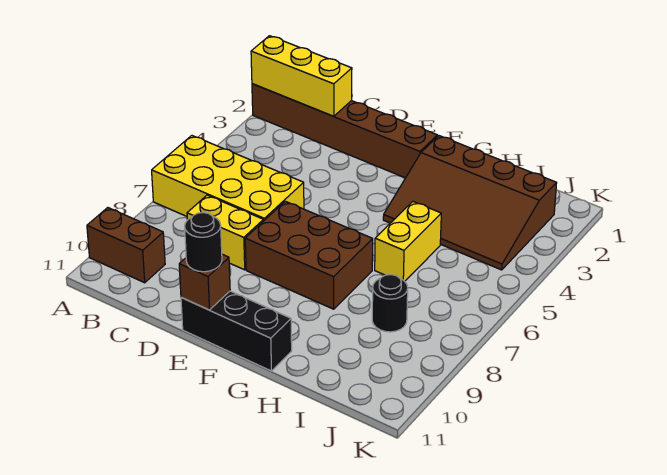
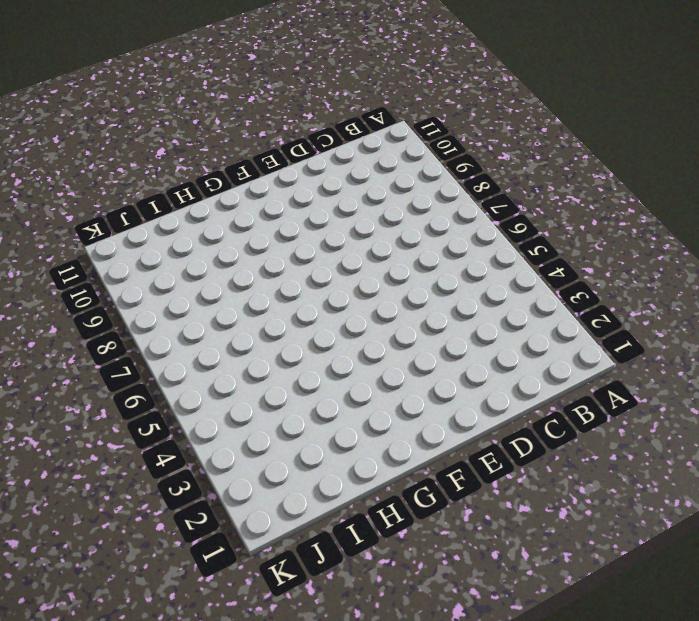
none -> brown 1x6 brick [252,84,437,178]
none -> yellow 2x4 brick [152,136,304,220]
none -> brown 1x2 brick [87,208,165,283]

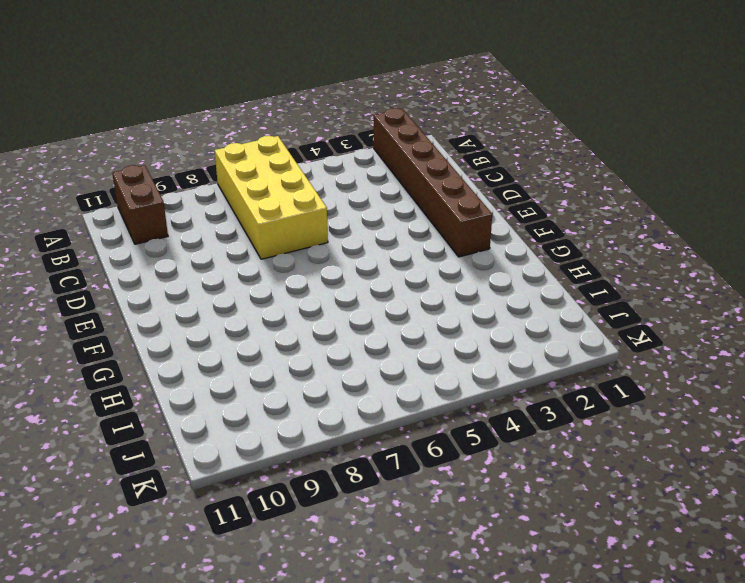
none -> yellow 1x2 brick [187,195,264,270]
none -> brown 2x3 brick [245,201,373,309]
none -> black 1x3 brick [181,291,292,371]

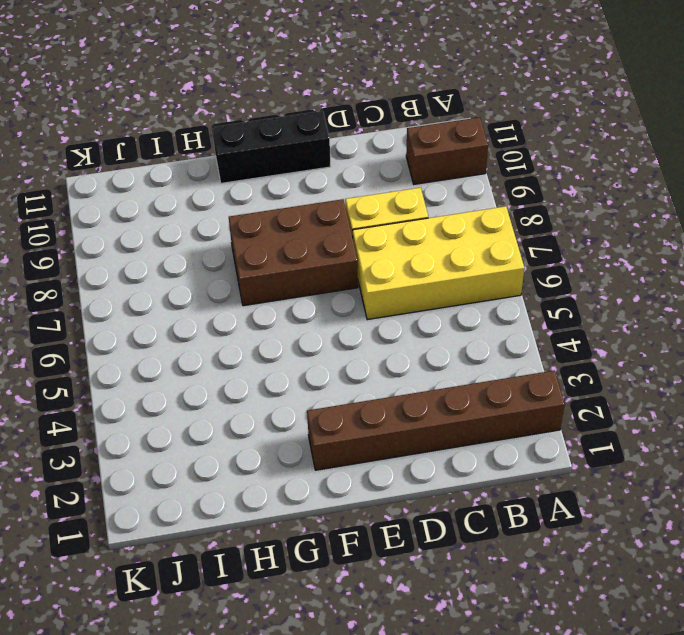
none -> brown 3x4 slope [383,136,557,270]
none -> yellow 1x2 brick [375,202,441,281]
none -> black 1x1 round brick [372,275,408,332]

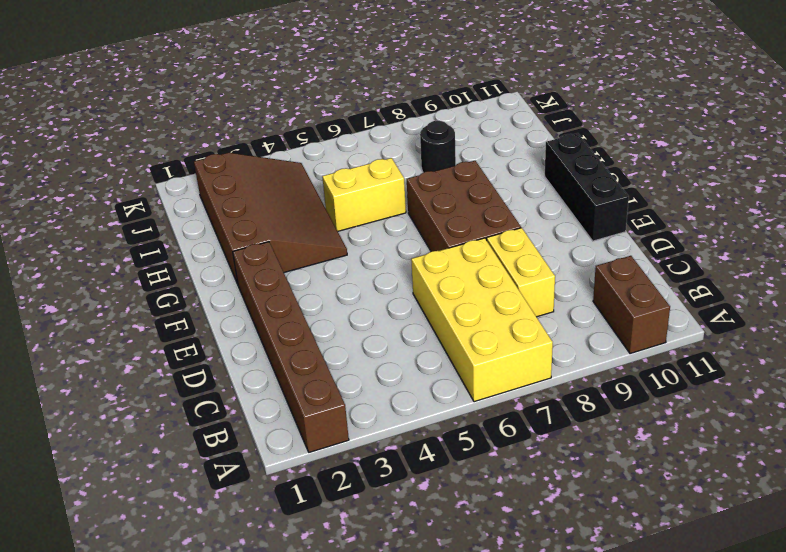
none -> yellow 1x3 brick [251,36,352,116]
none -> brown 1x1 brick [179,254,230,310]
none -> black 1x1 round brick [185,213,222,272]

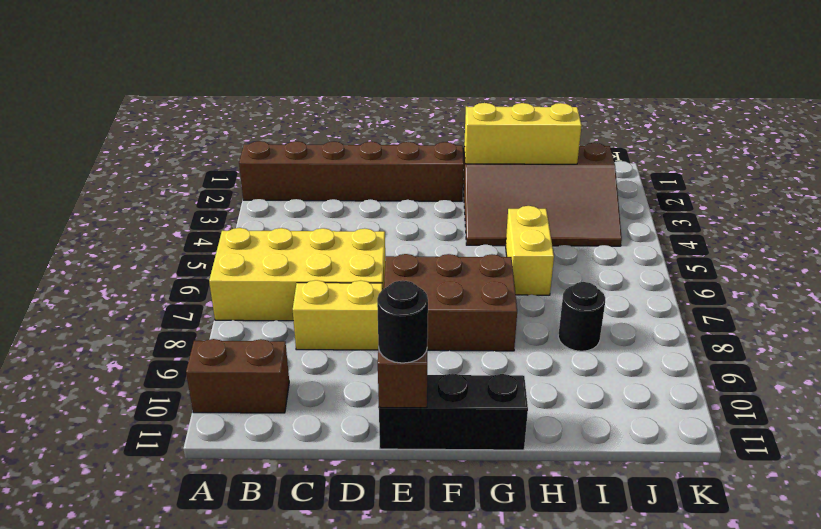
yellow 1x3 brick [464,103,582,164] -> yellow 1x3 brick moved to [251,36,352,116]

